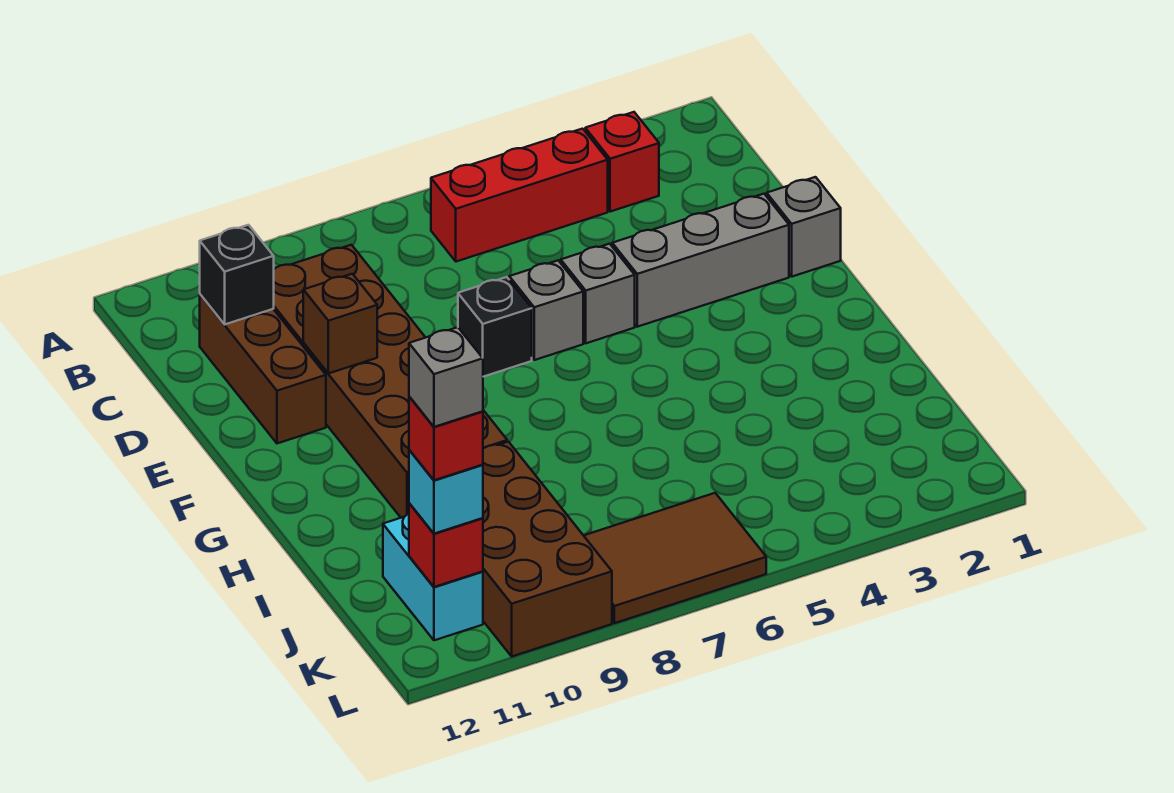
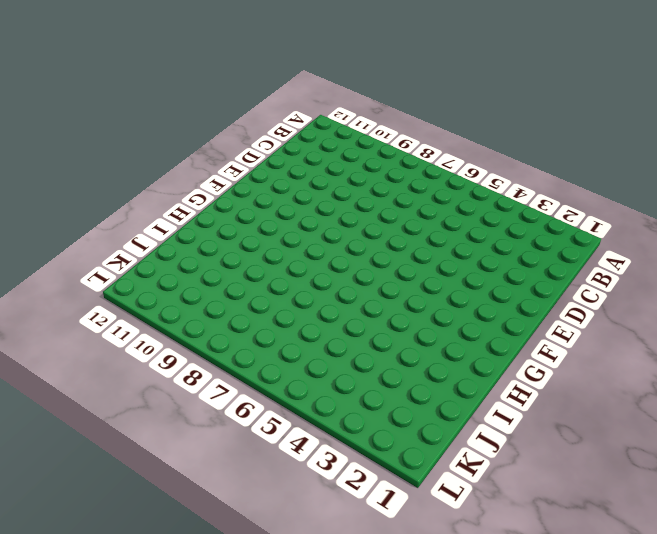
none -> red 1x1 brick [585,112,659,212]
none -> red 1x3 brick [431,129,608,262]
none -> brown 2x6 brick [274,245,507,518]

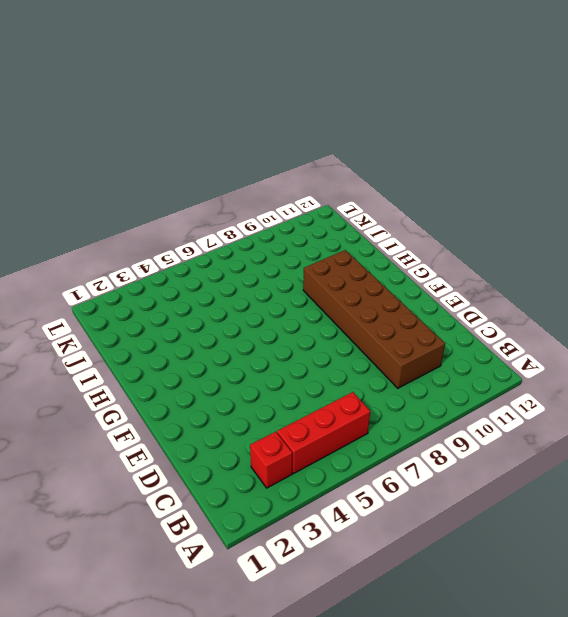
none -> brown 1x3 brick [200,294,326,443]
none -> grey 1x1 brick [767,177,841,277]
none -> grey 1x3 brick [612,194,789,327]

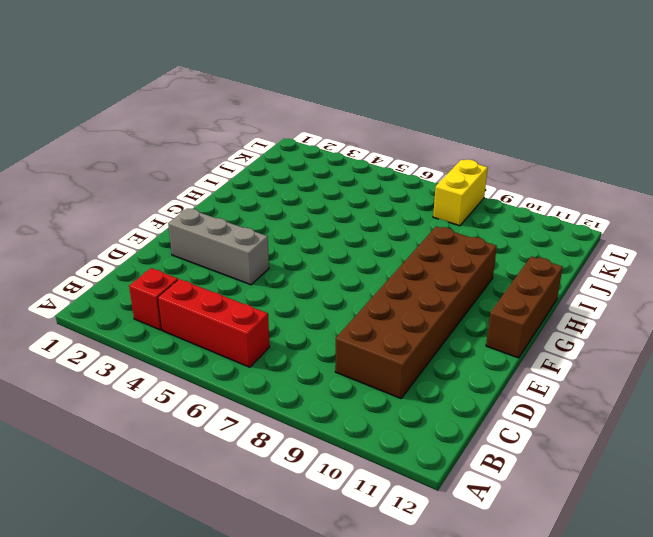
brown 1x3 brick [486,257,563,358] -> brown 1x3 brick moved to [200,294,326,443]
yellow 1x2 brick [433,159,488,226] -> brown 2x3 tile [584,493,766,623]
none -> grey 1x1 brick [767,177,841,277]
none -> grey 1x1 brick [561,244,635,343]
none -> grey 1x1 brick [509,261,583,360]

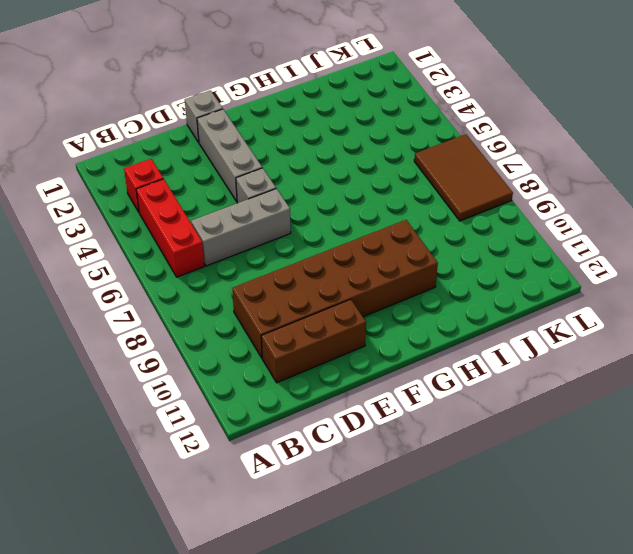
grey 1x3 brick [191,189,291,266] -> grey 1x1 brick [509,261,583,360]
none -> black 1x1 brick [458,277,532,377]
none -> brown 2x4 brick [408,442,612,656]
none -> cyan 1x2 brick [383,514,483,640]

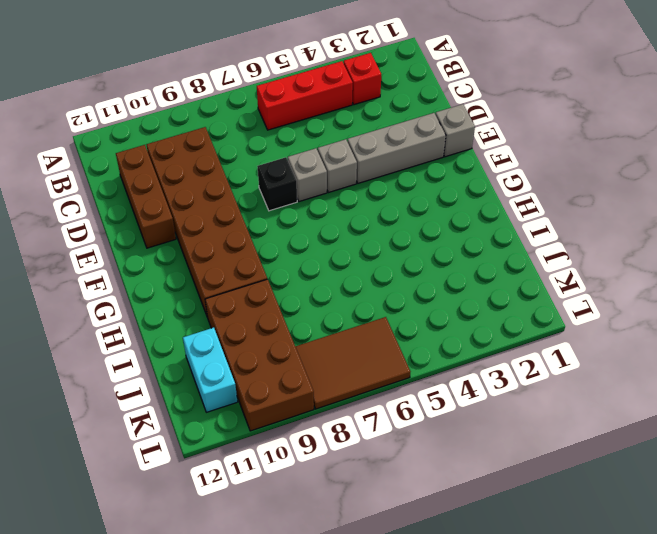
none -> black 1x1 brick [200,225,274,324]
none -> brown 1x1 brick [303,274,377,373]
none -> red 1x1 brick [409,503,483,587]

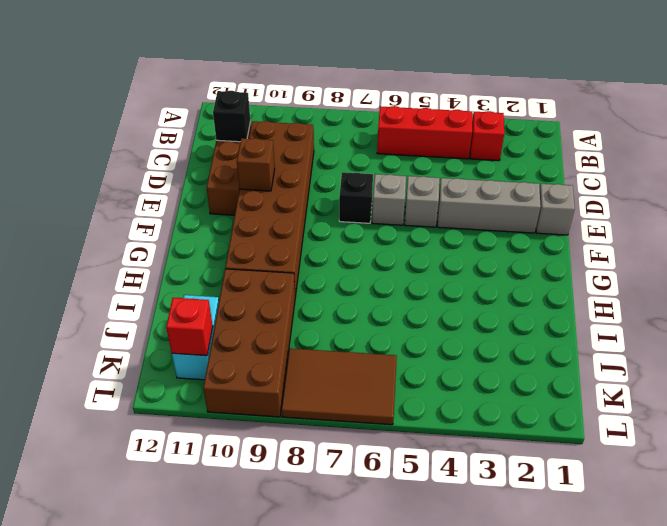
none -> cyan 1x1 brick [409,450,483,534]
none -> red 1x1 brick [409,397,483,480]
none -> grey 1x1 brick [409,327,483,427]

